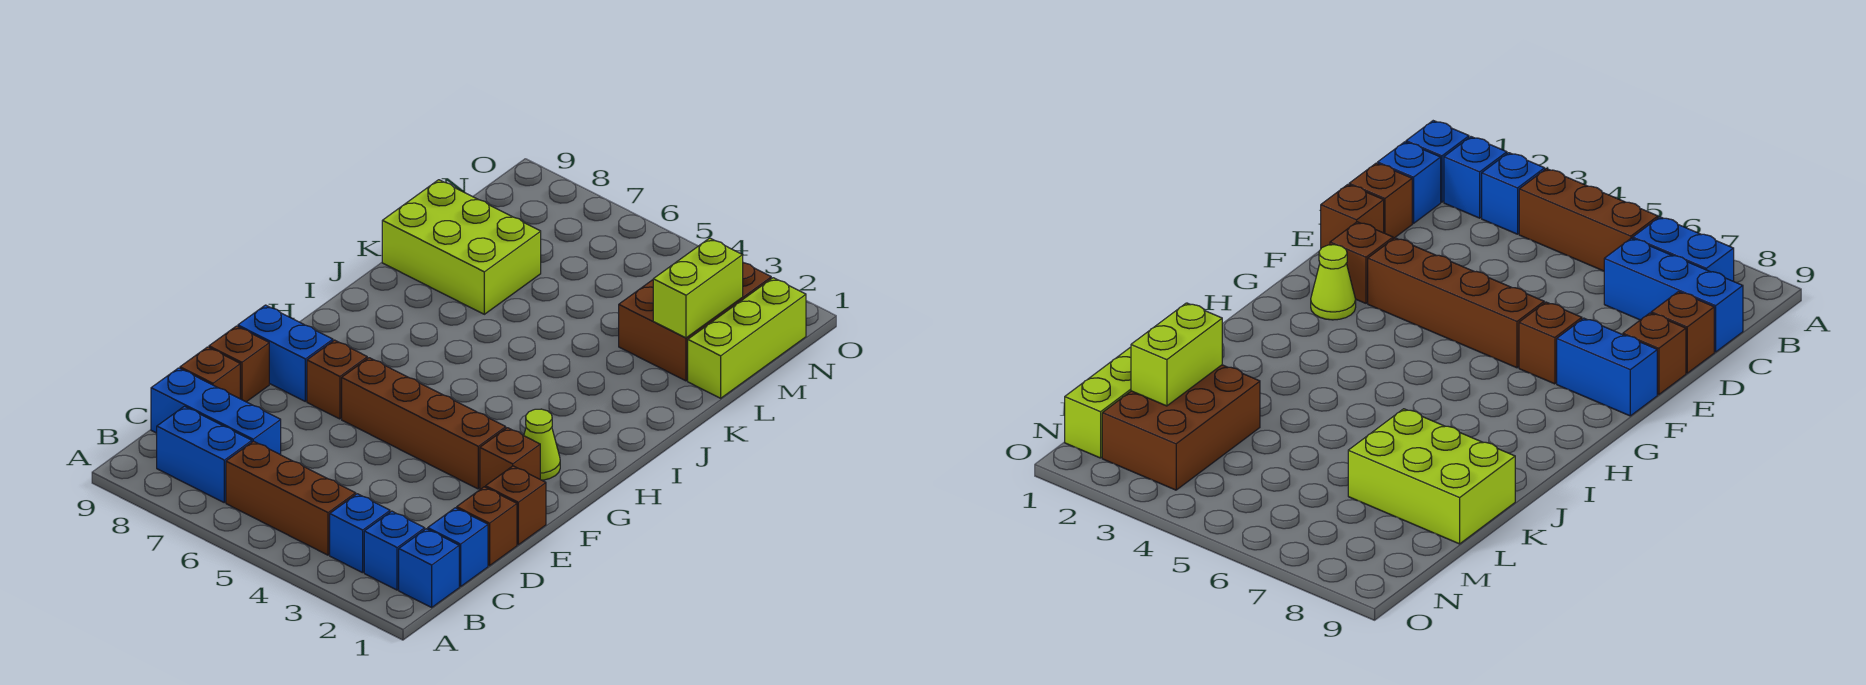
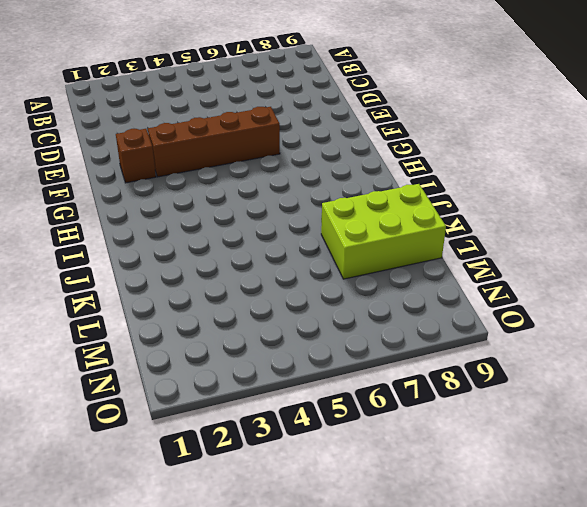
none -> blue 1x1 brick [399,529,459,607]
none -> blue 1x1 brick [364,511,425,590]
none -> blue 1x1 brick [330,494,390,573]

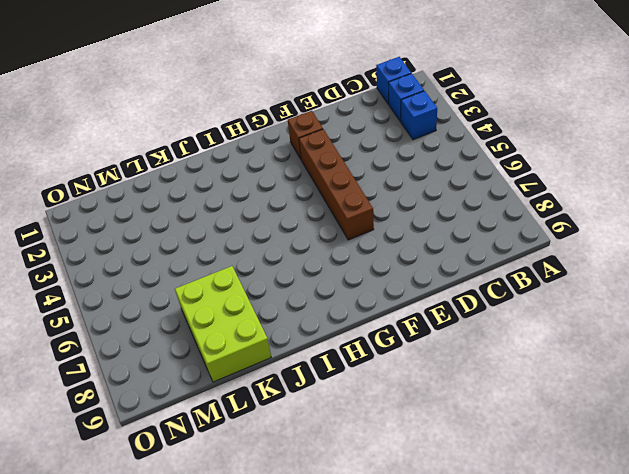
none -> brown 1x3 brick [226,441,356,555]
none -> blue 1x2 brick [157,406,252,502]
none -> blue 1x1 brick [428,508,488,587]

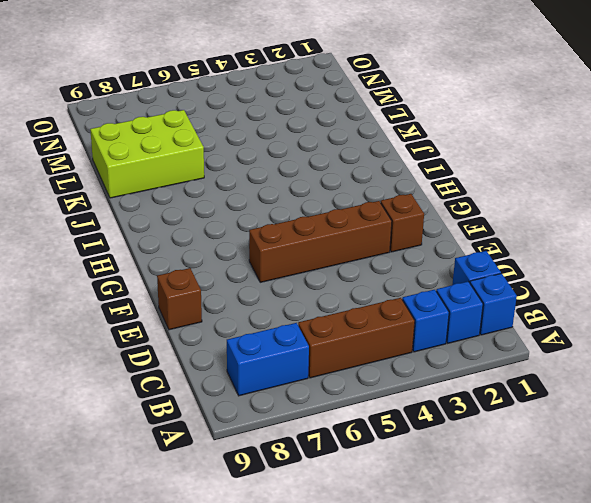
none -> blue 1x3 brick [151,368,281,455]
none -> brown 1x1 brick [457,487,517,566]
none -> brown 1x1 brick [180,347,240,399]

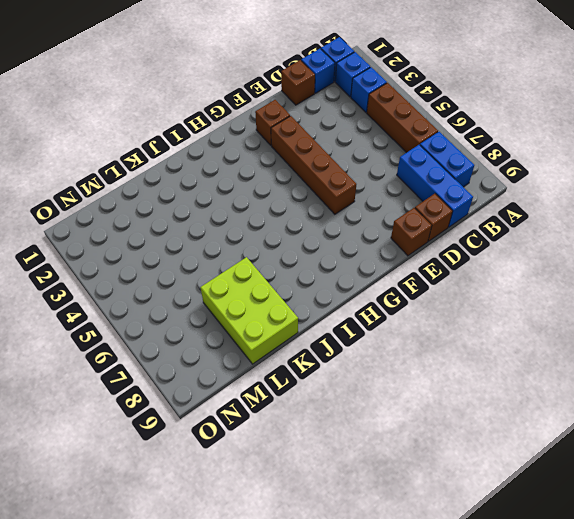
none -> brown 1x1 brick [486,466,546,545]
none -> brown 1x1 brick [307,340,367,419]
none -> blue 1x2 brick [238,305,333,401]

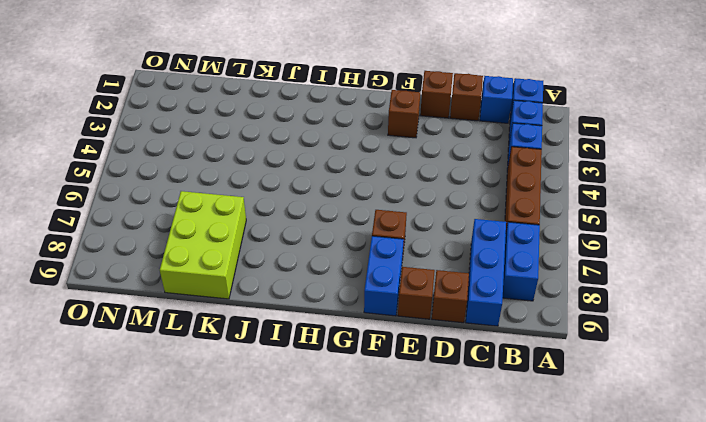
none -> brown 1x4 brick [342,358,506,489]
none -> lime 1x1 cone [524,409,560,480]
none -> lime 1x3 brick [688,278,806,398]

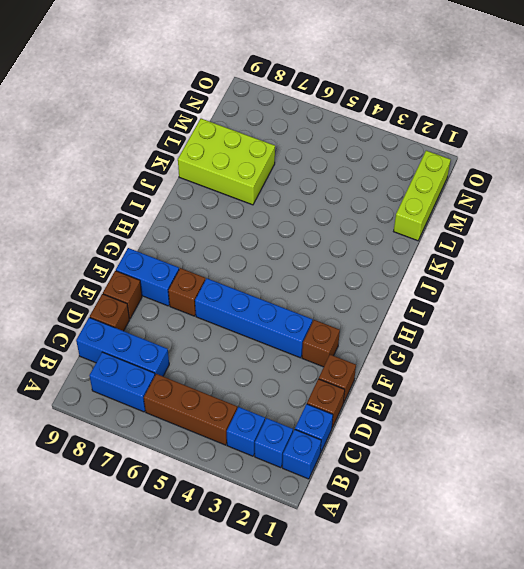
blue 1x4 brick [195,278,312,358] -> brown 1x4 brick [342,358,506,489]
none -> lime 1x1 cone [524,409,560,480]
none -> brown 2x3 brick [619,263,771,381]
none -> lime 1x2 brick [653,238,743,338]

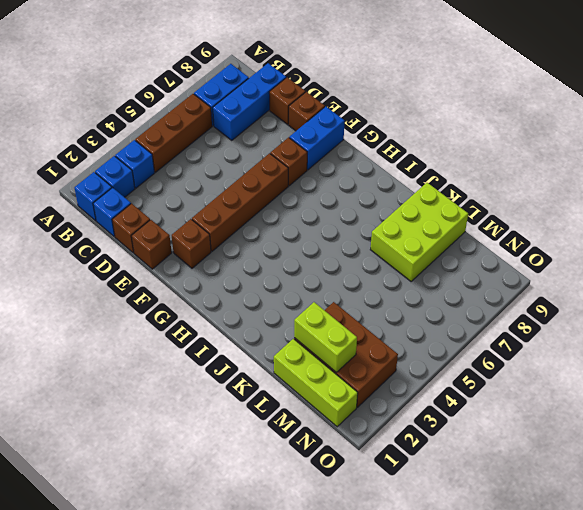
none -> lime 1x1 cone [524,409,560,480]

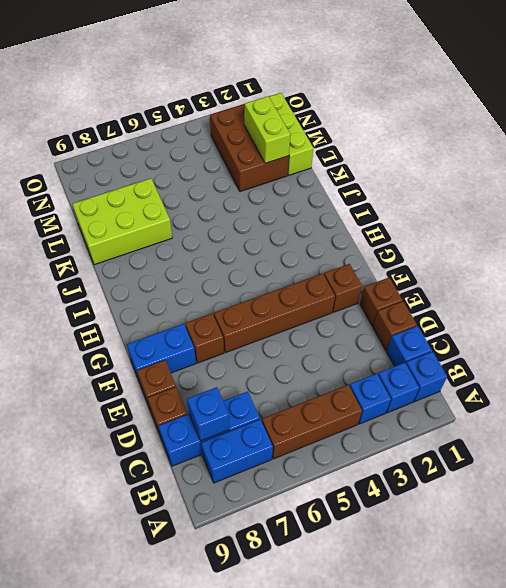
blue 1x1 brick [187,387,230,441] -> none
none -> lime 1x1 cone [524,409,560,480]

